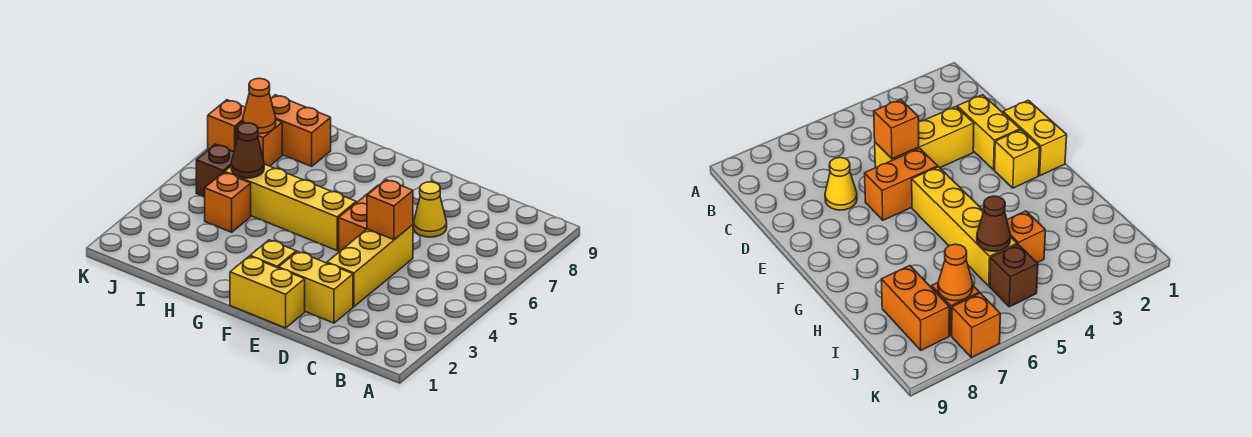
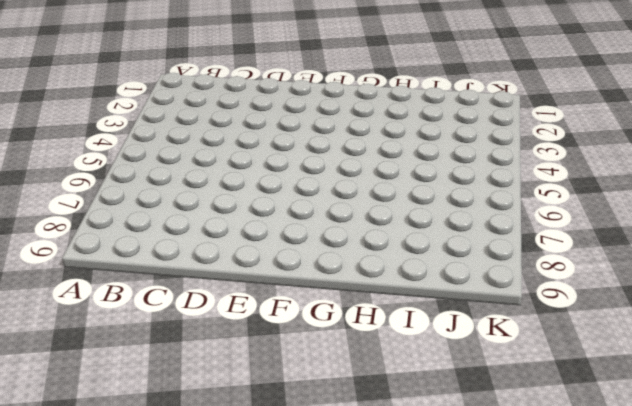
none -> yellow 1x2 brick [279,251,353,323]
none -> yellow 1x3 brick [327,225,413,307]
none -> yellow 1x1 cone [414,182,447,237]

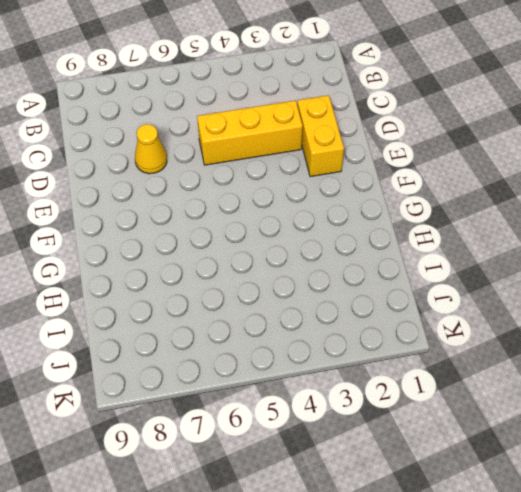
none -> yellow 1x2 brick [230,256,305,328]
none -> orange 1x2 brick [339,186,377,252]
none -> yellow 1x1 brick [250,240,296,268]

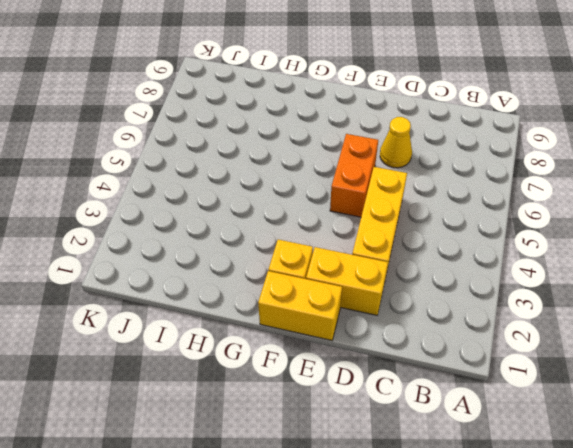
none -> yellow 1x4 brick [225,164,356,251]
none -> orange 1x1 brick [205,172,251,232]
none -> orange 1x2 brick [271,95,331,166]

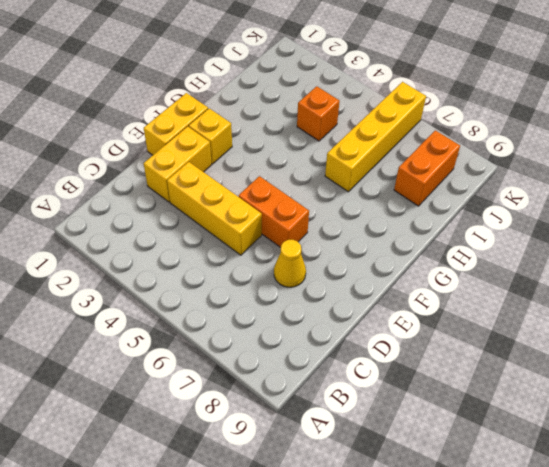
yellow 1x4 brick [325,82,426,192] -> yellow 1x4 brick moved to [225,164,356,251]
none -> brown 1x1 brick [196,144,234,197]
none -> orange 1x1 brick [236,120,282,166]
none -> orange 1x1 brick [208,100,246,152]

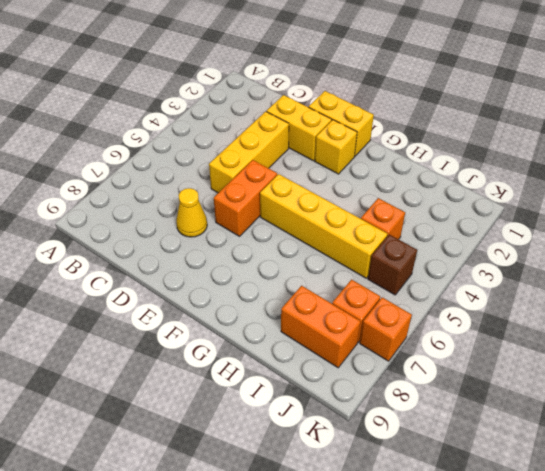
none -> orange 1x1 brick [367,180,413,240]
none -> brown 1x1 cone [231,123,264,178]
none -> orange 1x1 cone [243,78,276,134]

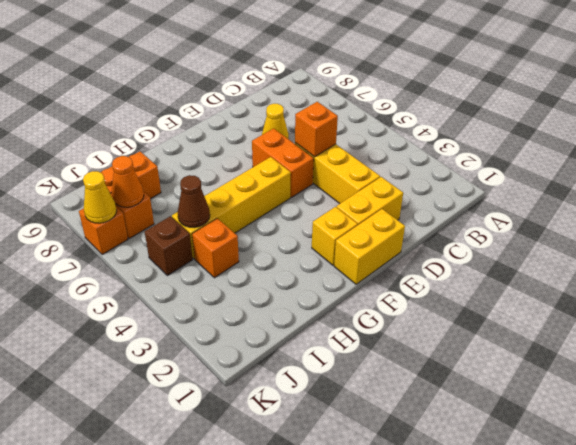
yellow 1x1 cone [83,171,117,223] -> none

